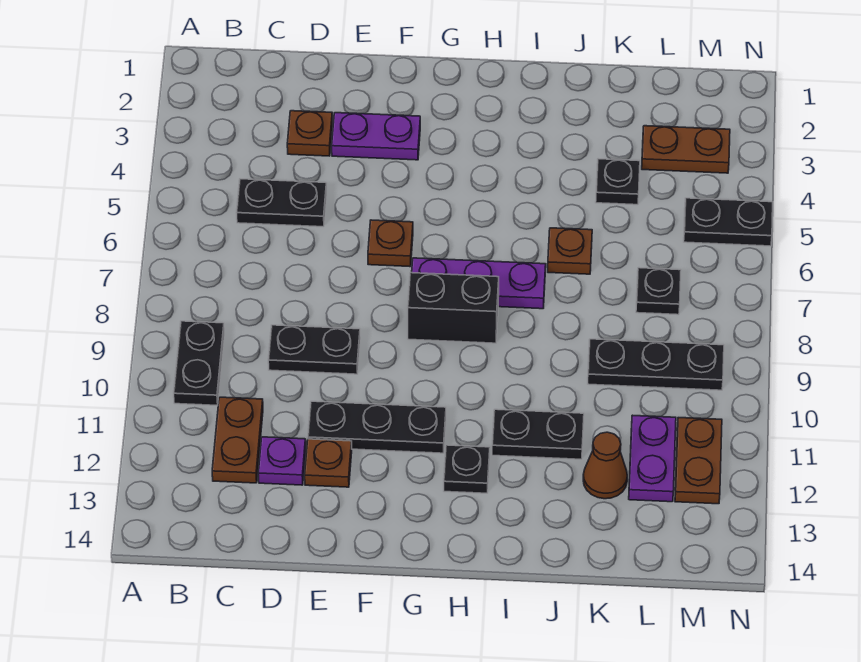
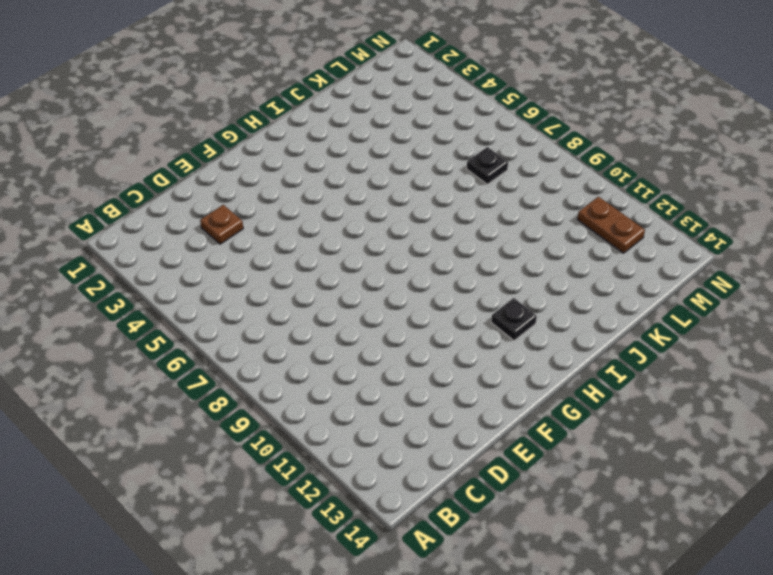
none -> black 1x2 plate [174,321,224,405]
none -> black 1x2 plate [237,179,327,227]
none -> brown 1x2 plate [212,397,263,483]

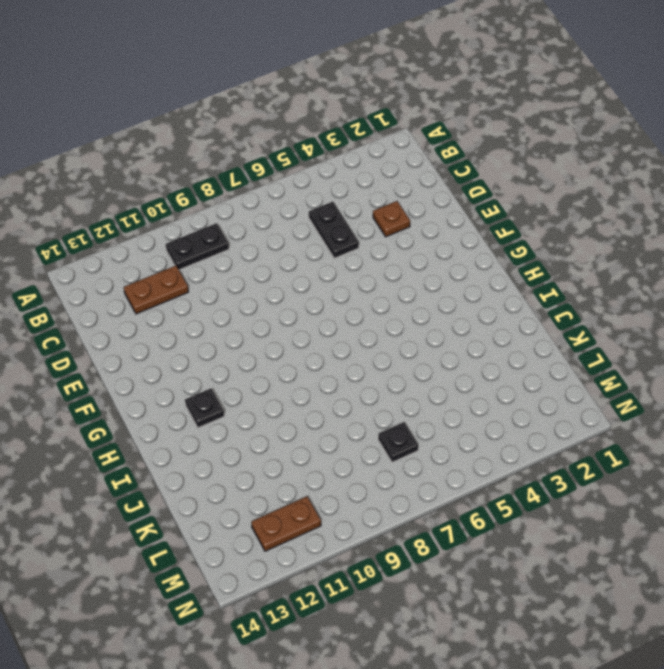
none -> black 1x2 plate [268,325,360,374]
none -> purple 1x1 plate [258,437,306,485]
none -> purple 1x2 plate [332,113,420,160]

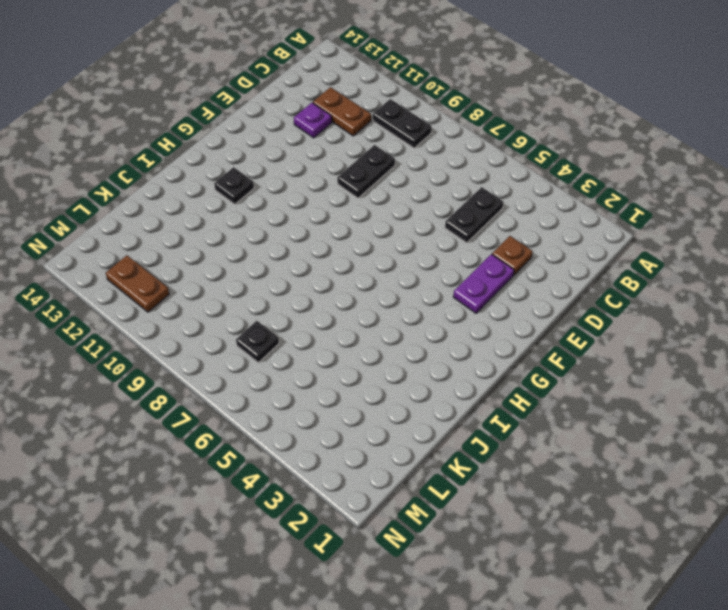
none -> black 1x3 plate [308,401,446,453]
none -> brown 1x1 plate [305,439,352,487]
none -> brown 1x1 plate [368,220,413,267]

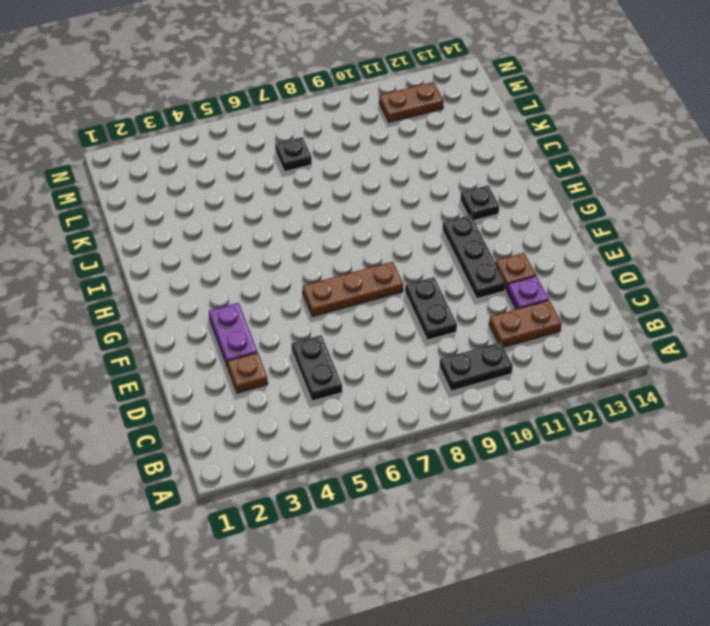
brown 1x3 plate [303,262,403,316] -> brown 1x1 plate [368,220,413,267]
none -> purple 1x3 plate [412,258,546,309]
none -> black 1x2 brick [408,273,499,343]
none -> black 1x2 plate [492,409,584,459]

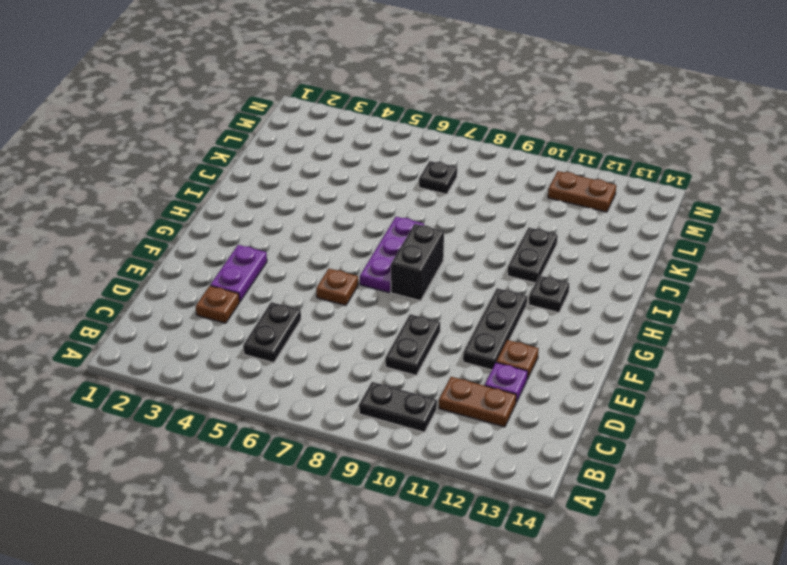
none -> brown 1x1 plate [548,228,592,274]
none -> black 1x1 plate [596,159,640,205]
none -> black 1x3 plate [588,339,724,390]

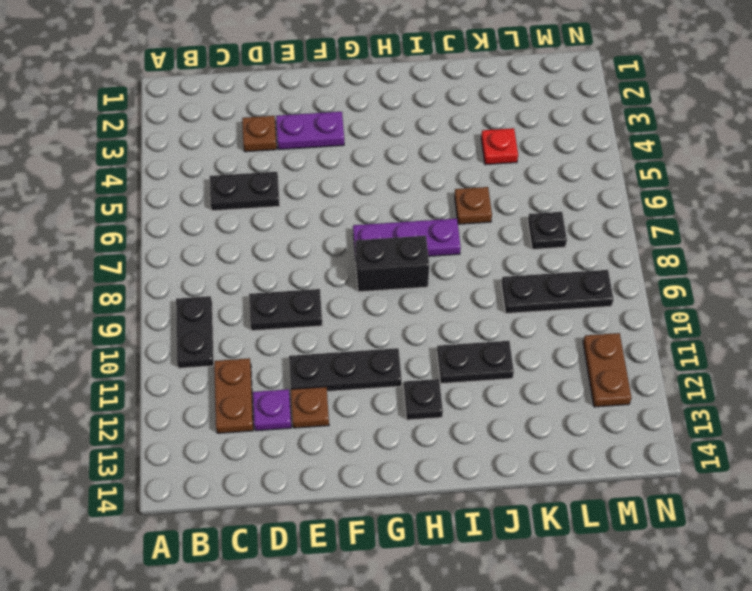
red 1x1 plate [481,128,518,165] -> black 1x1 plate [596,159,640,205]
none -> brown 1x1 plate [368,220,413,267]
none -> brown 1x1 cone [583,432,627,499]
none -> brown 1x2 plate [642,126,730,173]

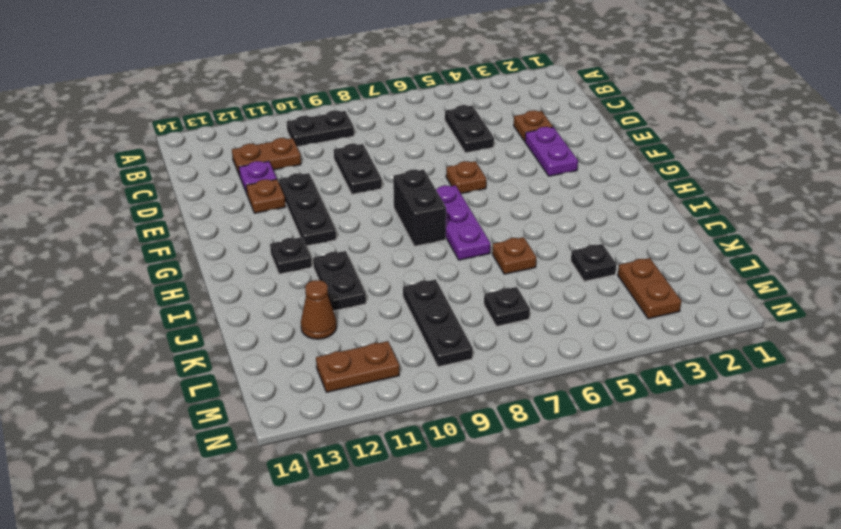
none -> purple 1x2 plate [629,415,676,502]
none -> black 1x2 plate [684,198,773,246]

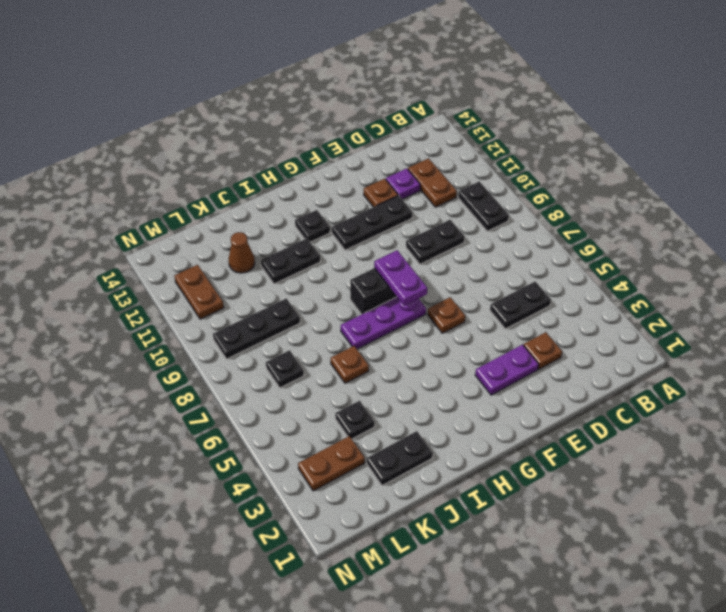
purple 1x2 plate [374,250,427,306] -> purple 1x2 plate moved to [629,415,676,502]
black 1x2 plate [367,431,433,486] -> black 1x2 plate moved to [684,198,773,246]

